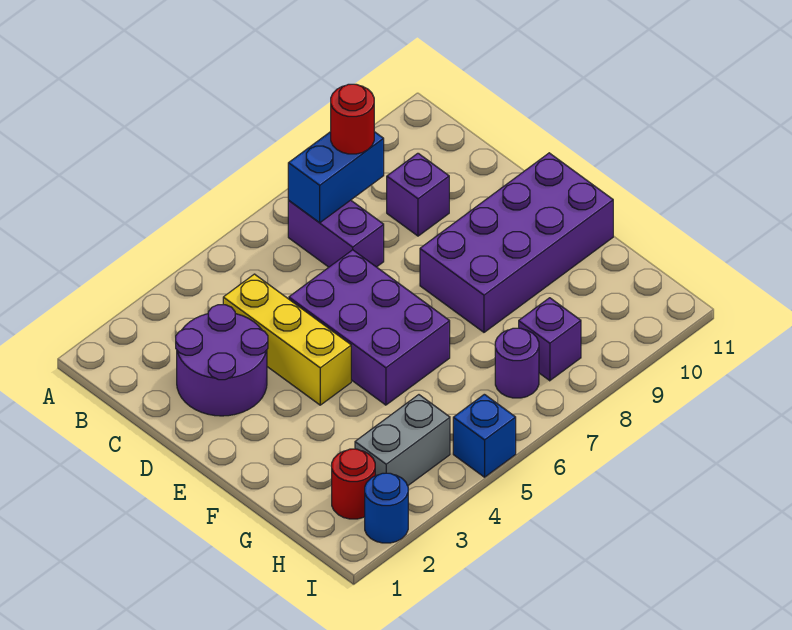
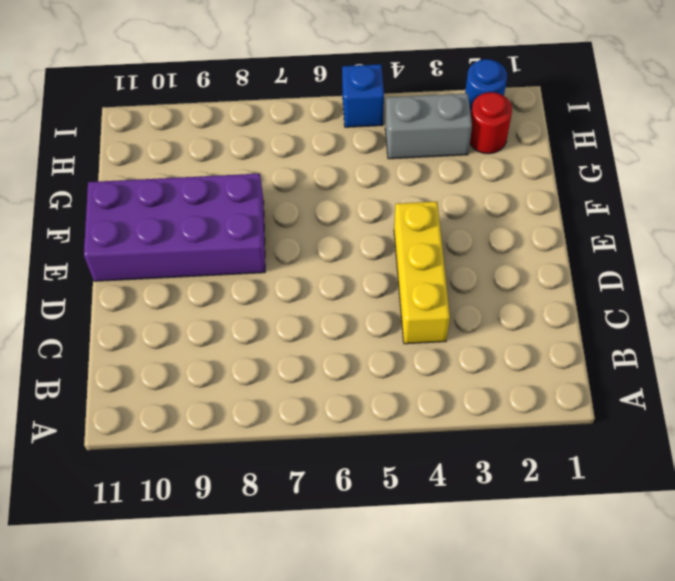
none -> purple 1x2 brick [288,200,384,267]
none -> purple 2x2 round brick [176,305,268,416]
none -> purple 1x1 brick [387,153,449,236]

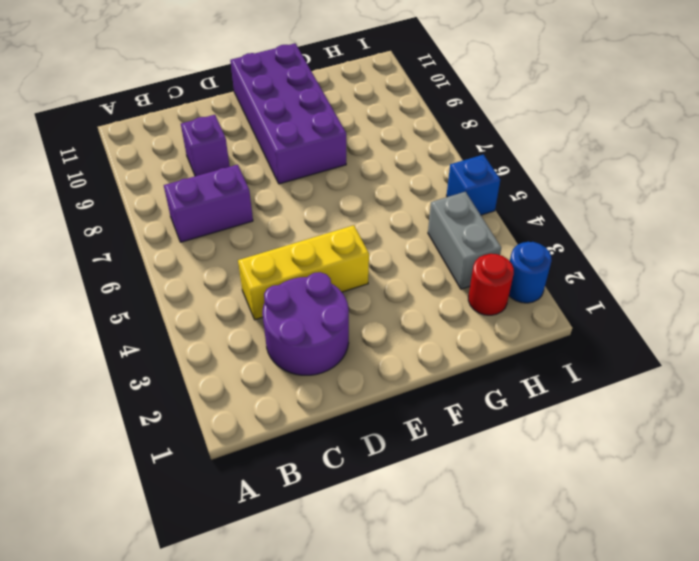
none -> purple 2x3 brick [289,250,450,405]
none -> purple 1x1 round brick [495,328,539,398]
none -> purple 1x1 brick [519,298,581,381]

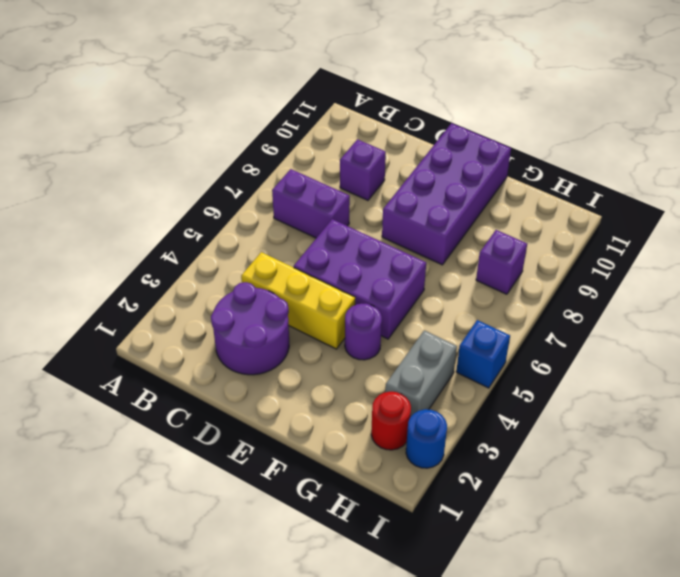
purple 1x1 round brick [345,304,382,360] -> purple 1x1 round brick moved to [495,328,539,398]
none -> blue 1x2 brick [288,132,384,223]
none -> red 1x1 round brick [331,84,374,154]

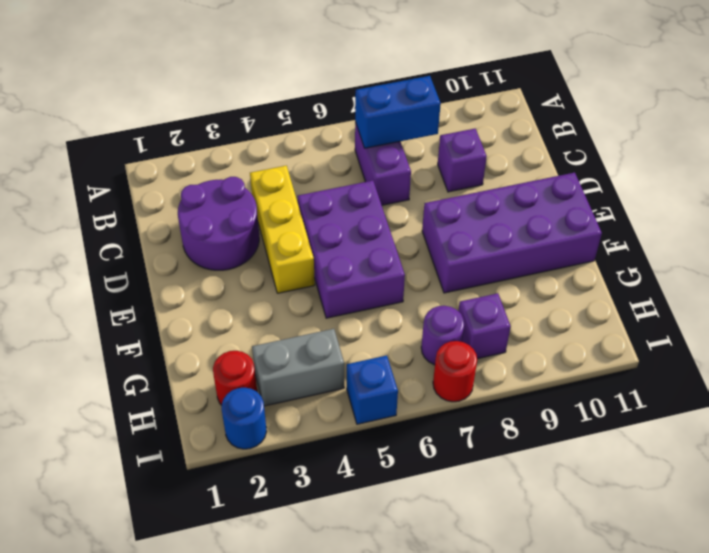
red 1x1 round brick [433,341,477,402] -> red 1x1 round brick moved to [331,84,374,154]

